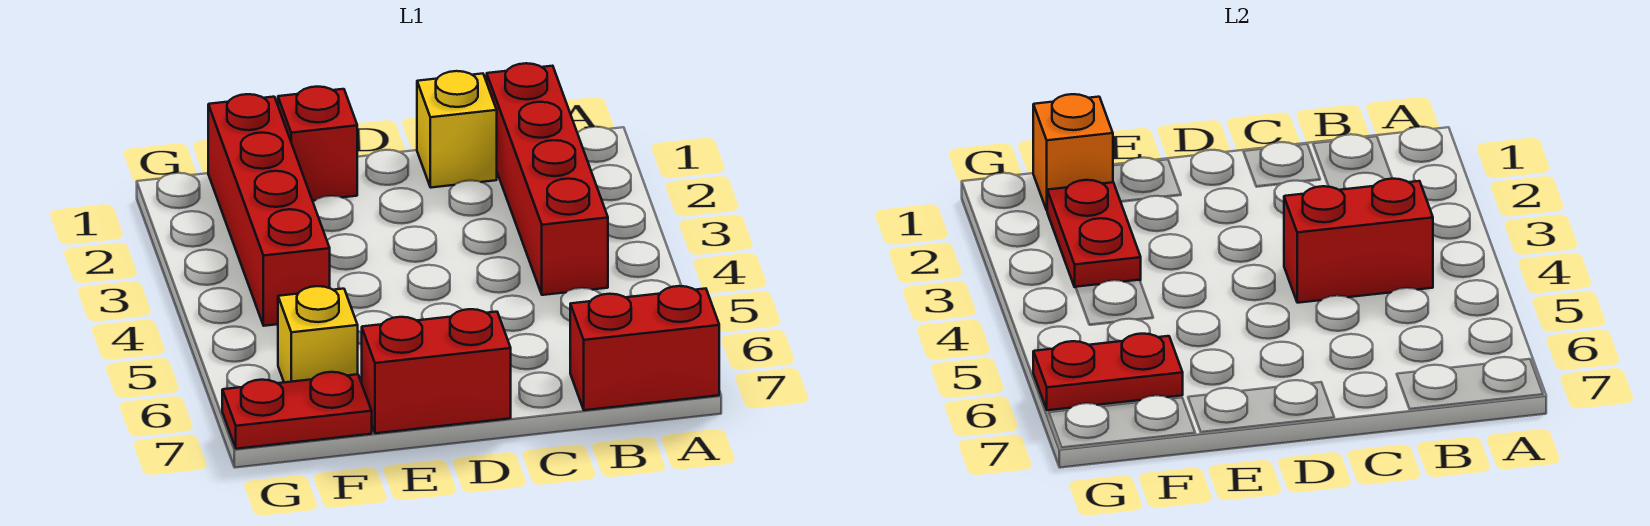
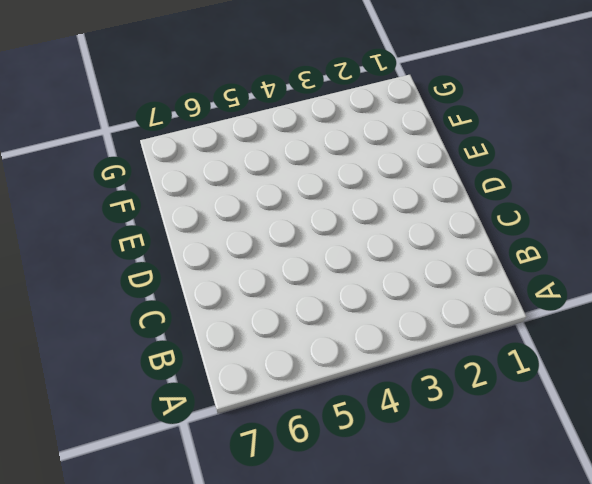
none -> red 1x2 brick [570,286,719,410]
none -> red 1x4 brick [487,63,608,295]
none -> yellow 1x1 brick [417,71,497,188]

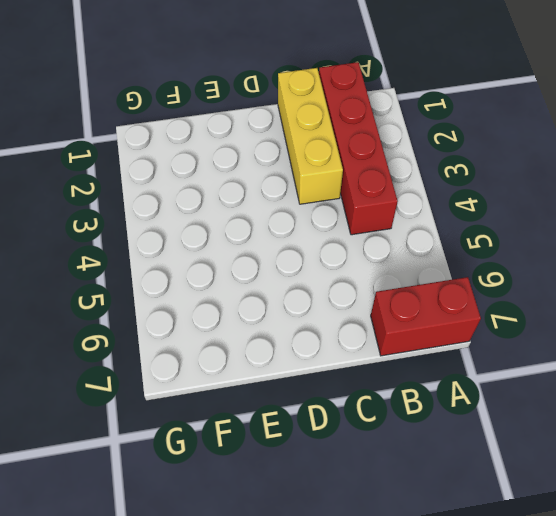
yellow 1x3 brick [278,68,343,204] -> yellow 1x1 brick [417,71,497,188]
none -> red 1x2 brick [362,309,511,433]
none -> red 1x1 brick [278,87,357,201]
none -> red 1x4 brick [208,94,330,326]

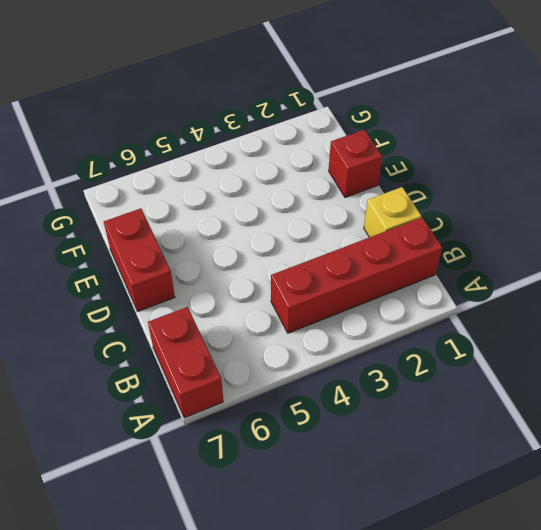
none -> red 1x4 brick [208,94,330,326]
none -> yellow 1x1 brick [278,286,358,382]
none -> red 1x2 plate [222,372,372,449]

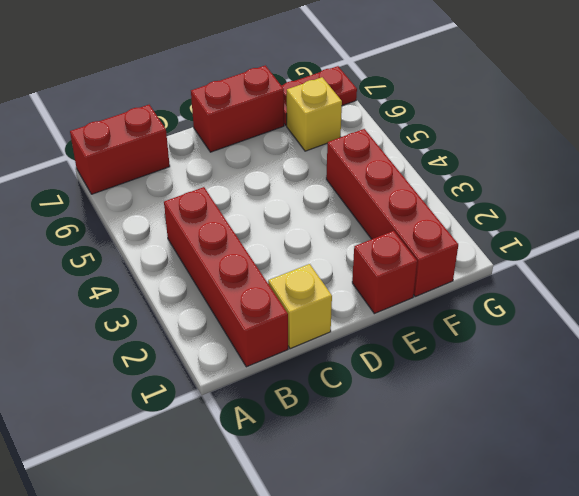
none -> red 1x2 brick [1284,179,1433,303]
none -> orange 1x1 brick [1033,94,1113,210]
none -> red 1x2 plate [1047,180,1141,287]

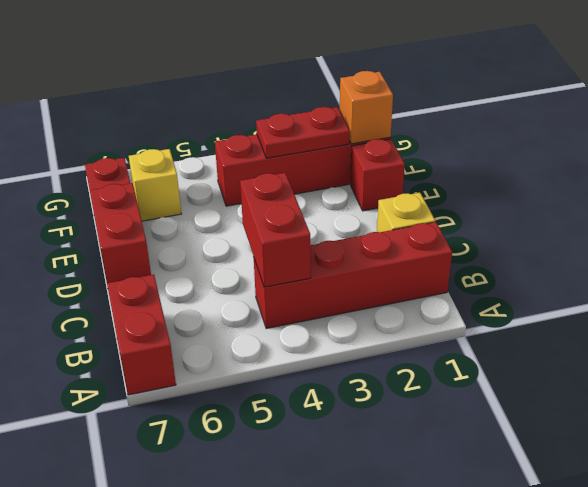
none -> red 1x2 plate [1033,334,1183,410]

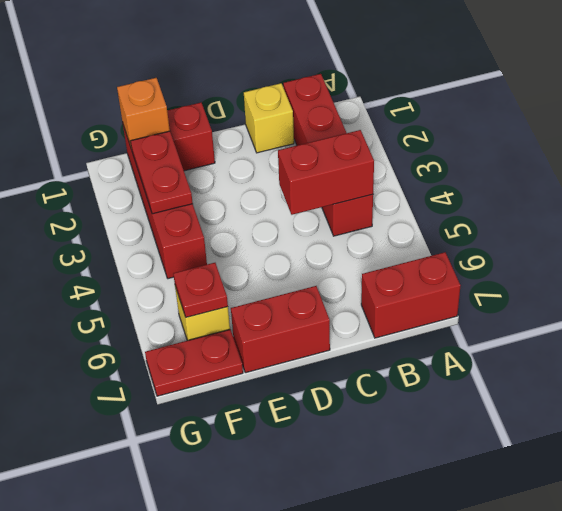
red 1x1 plate [173,263,228,317] -> red 1x2 plate [1033,334,1183,410]

